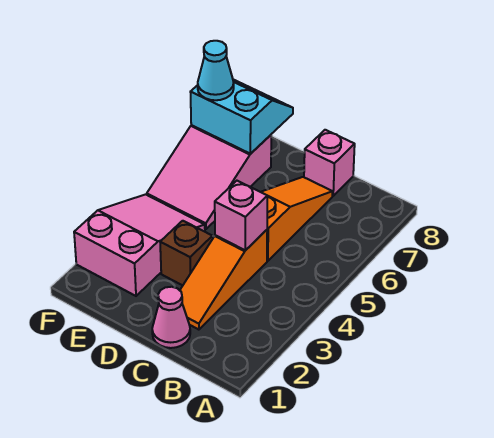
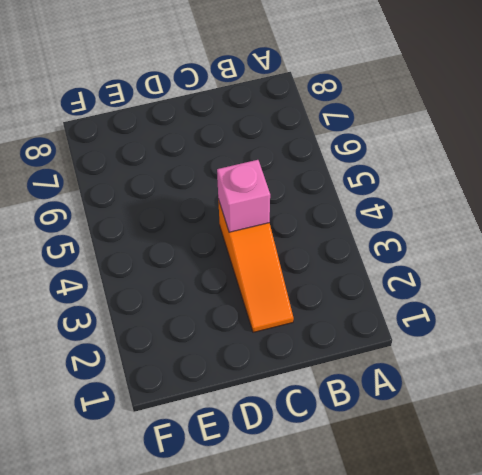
none -> pink 1x1 cone [152,287,190,348]
none -> orange 1x3 slope [261,177,332,261]

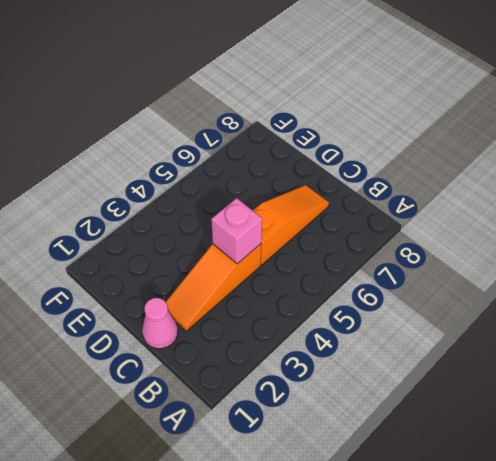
none -> pink 1x1 brick [304,130,355,196]
none -> brown 1x1 brick [160,221,213,285]

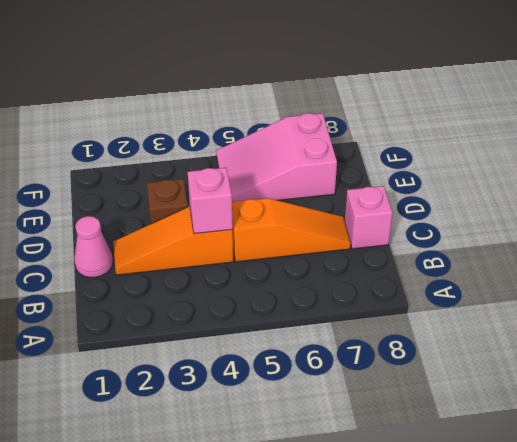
none -> pink 2x3 slope [74,194,205,296]
none -> cyan 2x2 slope [191,80,293,154]

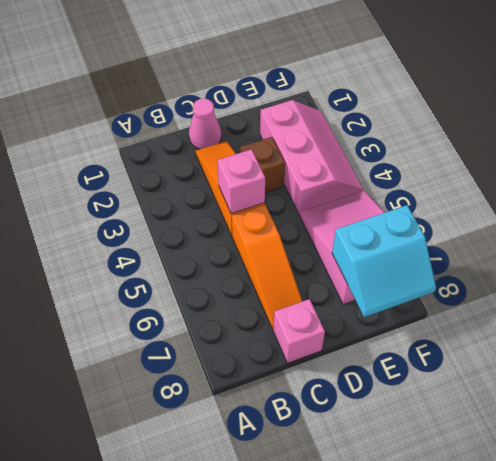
pink 2x3 slope [260,100,363,214] -> pink 2x3 slope turned to [74,194,205,296]
none -> cyan 1x1 cone [198,41,234,100]

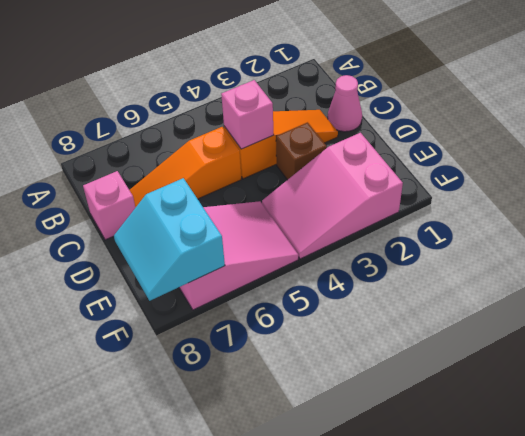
none -> cyan 1x1 cone [198,41,234,100]

